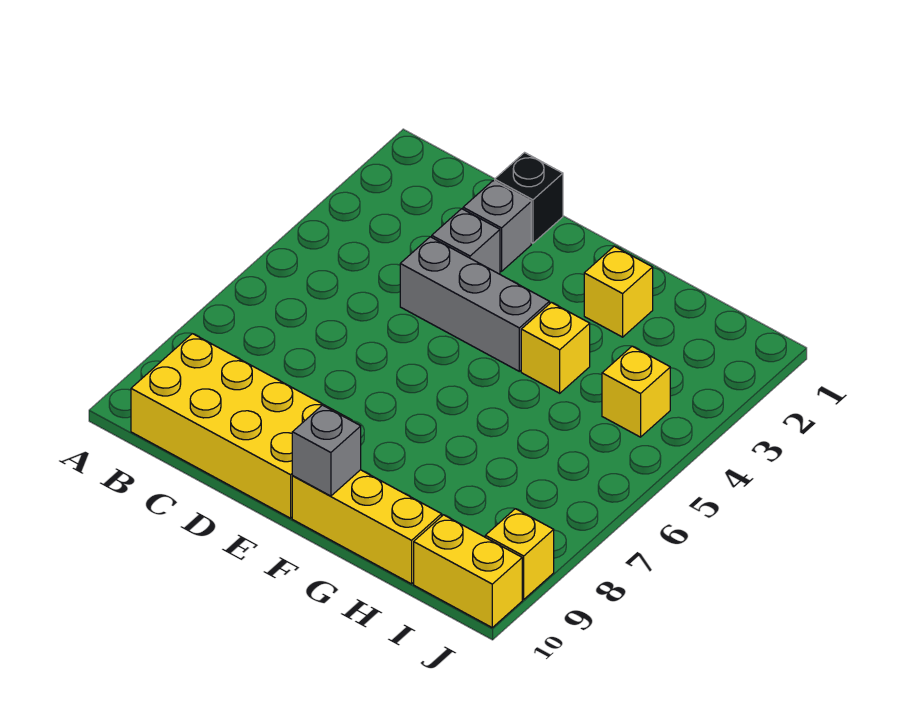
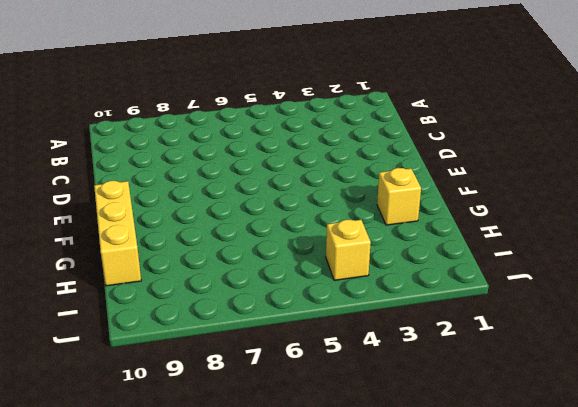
none -> yellow 2x4 brick [131,334,352,518]
none -> black 1x1 brick [495,153,563,243]
none -> grey 1x1 brick [463,181,531,271]

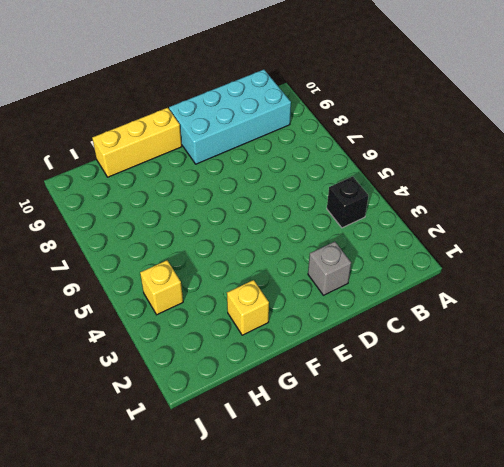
black 1x1 brick [327,177,368,228] -> black 1x1 brick moved to [495,153,563,243]
cyan 2x4 brick [169,70,291,164] -> yellow 2x4 brick [131,334,352,518]
none -> grey 1x1 brick [432,209,500,274]
none -> grey 1x3 brick [400,237,549,371]
none -> yellow 1x1 brick [521,302,590,393]

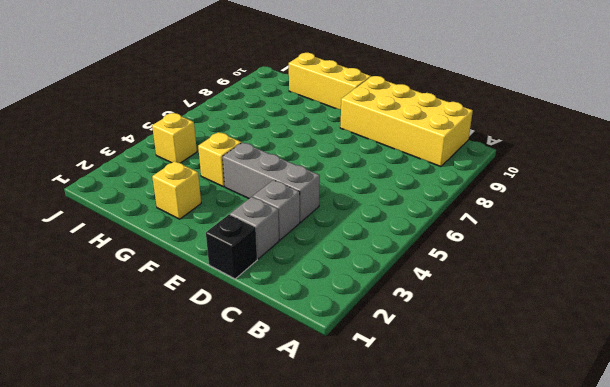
none -> yellow 1x2 brick [414,515,522,627]
none -> yellow 1x1 brick [485,509,554,599]
none -> grey 1x1 brick [292,405,361,496]

